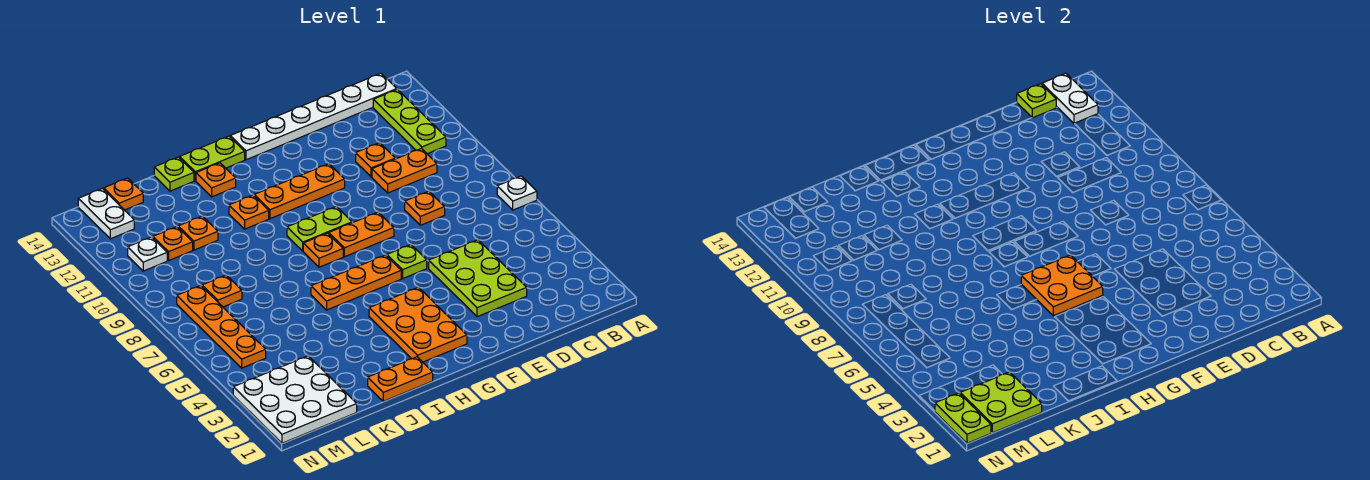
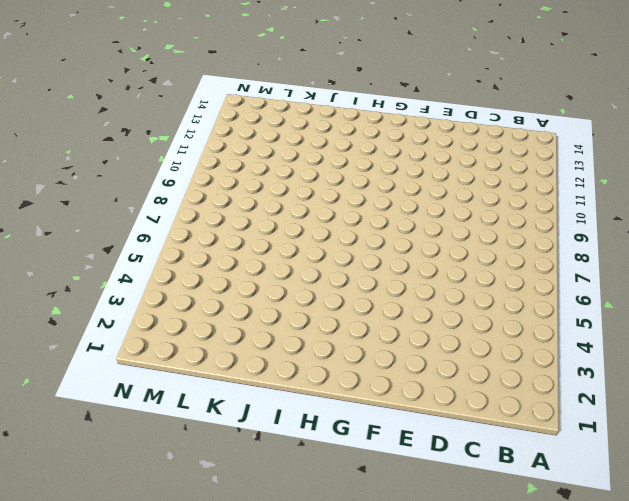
none -> white 1x1 plate [497,176,537,210]
none -> lime 1x3 plate [373,89,446,154]
none -> white 1x6 plate [230,73,397,160]
none -> orange 1x2 plate [372,148,437,193]

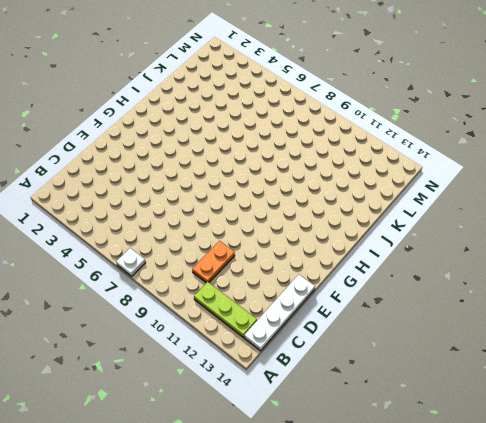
white 1x4 plate [244,274,315,351] -> white 1x6 plate [230,73,397,160]
none -> lime 2x3 plate [429,240,527,317]
none -> orange 1x1 plate [405,191,445,225]
none -> orange 1x1 plate [356,143,395,177]
none -> lime 1x1 plate [387,245,427,278]

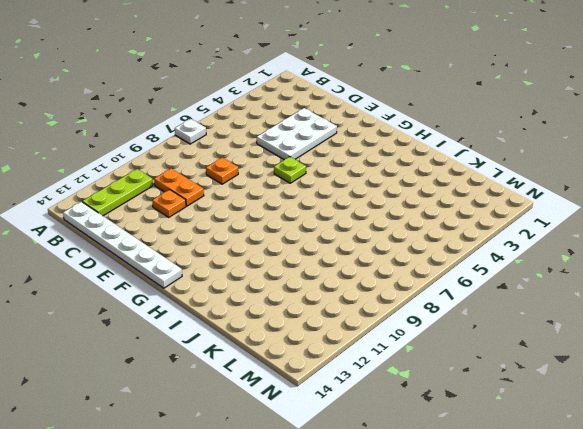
white 2x3 plate [257,108,337,160] -> lime 2x3 plate [429,240,527,317]
none -> orange 1x2 plate [329,212,394,257]
none -> orange 1x3 plate [254,164,345,219]
none -> orange 2x3 plate [369,287,467,362]
none -> orange 1x3 plate [311,255,401,310]

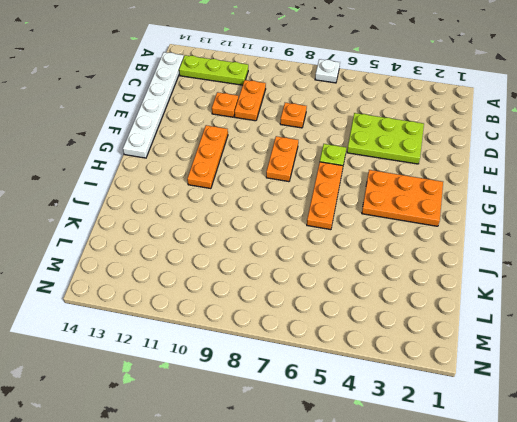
none -> lime 1x2 plate [287,206,352,251]
none -> orange 1x1 plate [303,233,343,267]
none -> lime 1x2 plate [180,136,245,181]
none -> orange 1x2 plate [368,357,433,401]

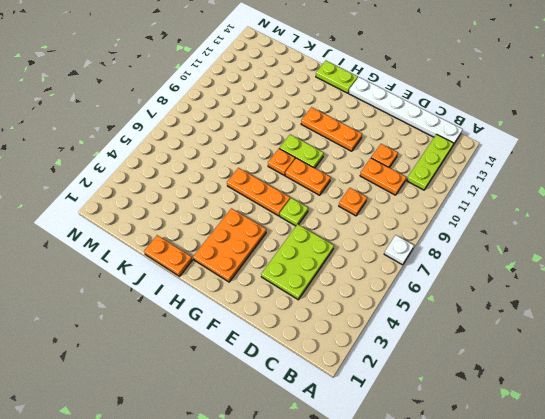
none -> orange 1x1 plate [229,195,269,229]
none -> orange 1x1 plate [196,163,236,197]
none -> lime 1x1 plate [154,157,194,191]
none -> orange 1x1 plate [178,216,218,250]

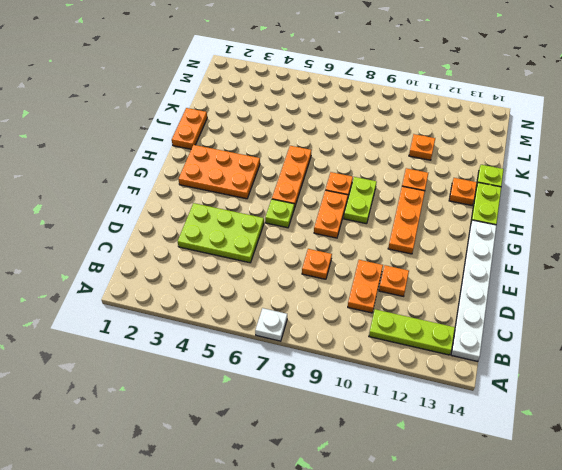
none -> white 3x3 plate [233,356,357,443]
none -> orange 1x1 plate [202,275,242,307]
none -> orange 1x1 plate [153,227,193,260]
none -> orange 1x1 plate [104,178,143,210]

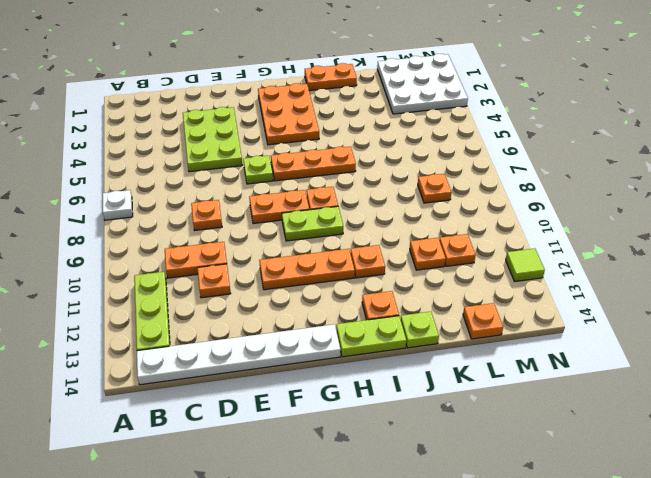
lime 1x1 tile [506,249,545,281] -> none
none -> orange 1x4 plate [177,286,266,368]
none -> white 1x1 plate [128,237,167,271]
none -> white 1x2 plate [78,189,134,239]
none -> white 1x2 plate [1042,73,1098,124]

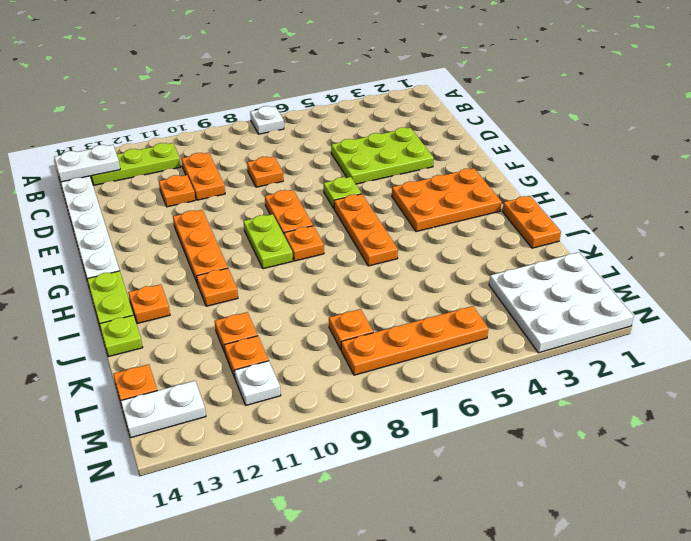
none -> lime 1x1 plate [1017,84,1057,118]
none -> orange 2x2 plate [1021,255,1103,316]
none -> lime 2x2 plate [960,372,1042,433]
none -> lime 1x2 plate [935,393,991,443]

